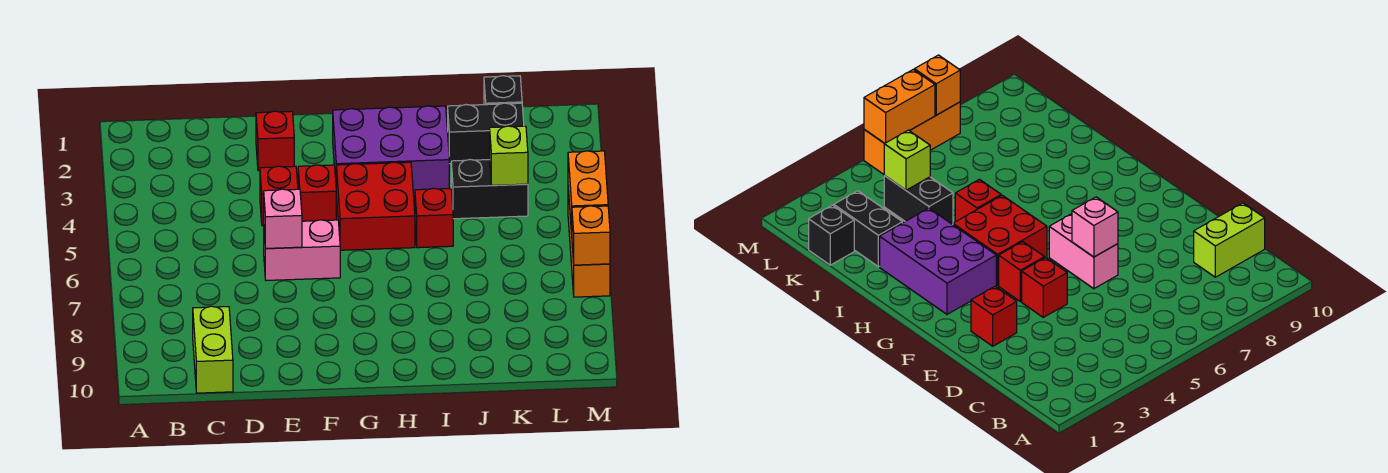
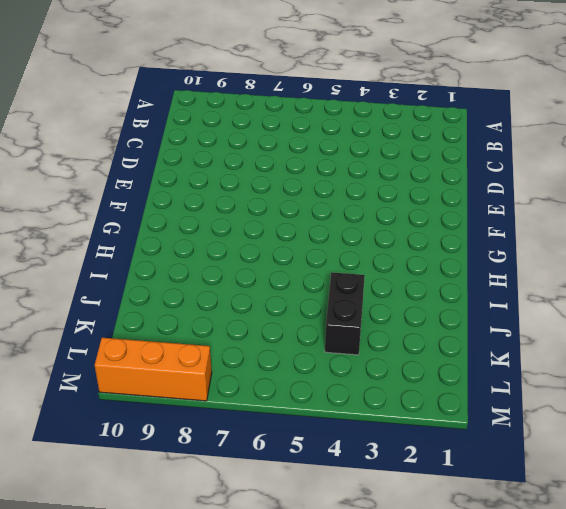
orange 1x3 brick [95,338,212,401] -> orange 1x3 brick moved to [568,190,610,297]
none -> lime 1x2 brick [193,306,233,393]
none -> red 1x1 brick [256,111,294,171]
none -> red 1x1 brick [260,166,298,226]

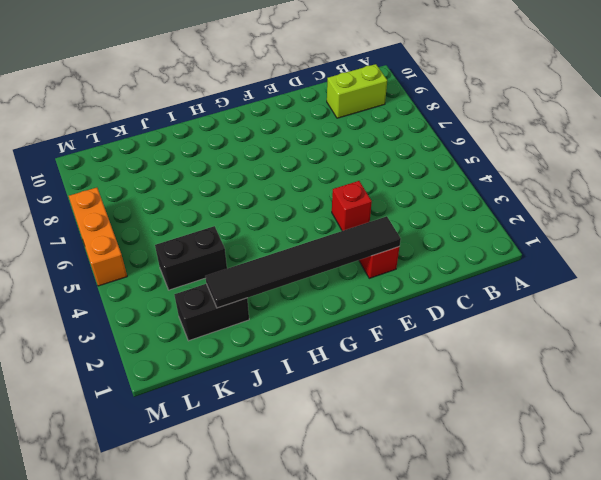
lime 1x2 brick [327,64,387,118] -> lime 1x2 brick turned to [193,306,233,393]
black 1x6 tile [205,216,401,308] -> none
none -> pink 1x2 brick [264,220,340,280]
none -> red 1x1 brick [298,165,336,221]
none -> purple 2x3 brick [333,106,449,193]

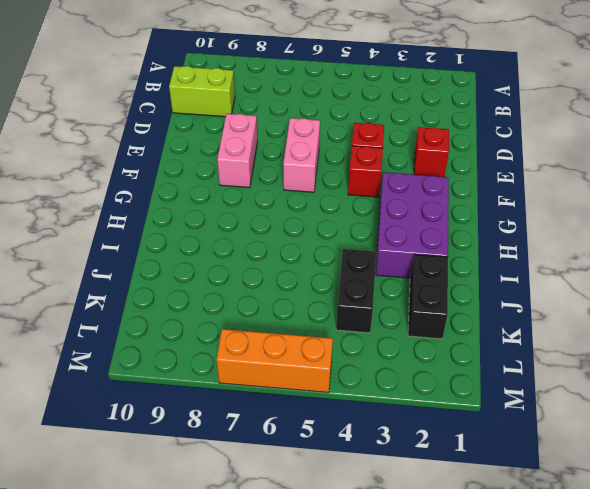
pink 1x2 brick [217,114,258,188] -> none
none -> red 2x2 brick [336,162,415,250]
none -> red 1x1 brick [415,188,453,248]
none -> black 1x1 brick [484,76,522,105]

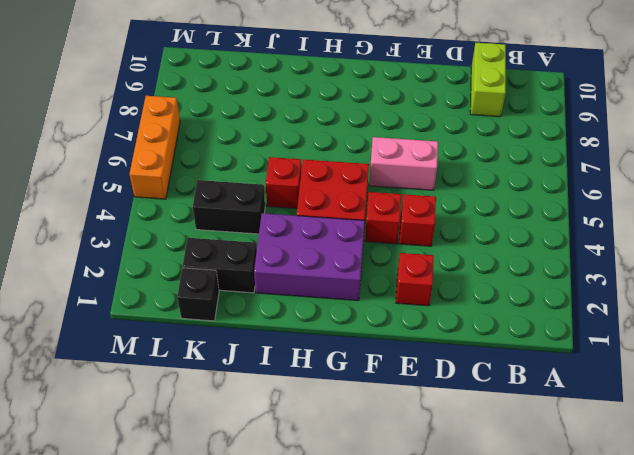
none -> pink 1x1 brick [264,189,302,249]
none -> lime 1x1 brick [490,126,528,185]
none -> orange 1x2 brick [568,151,608,234]

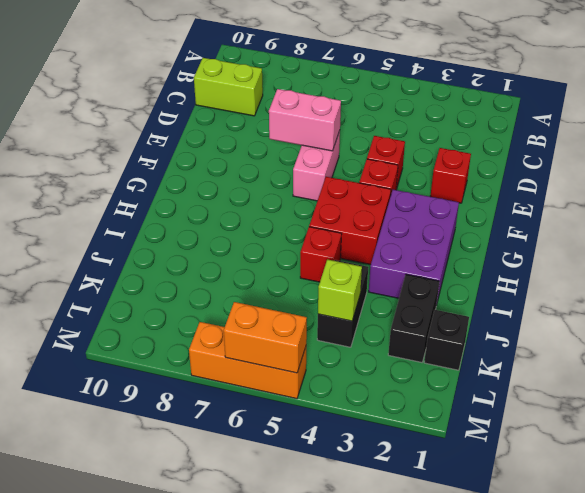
pink 1x2 brick [269,89,341,151] -> pink 1x1 brick [264,189,302,249]
none -> orange 1x1 brick [572,206,610,265]

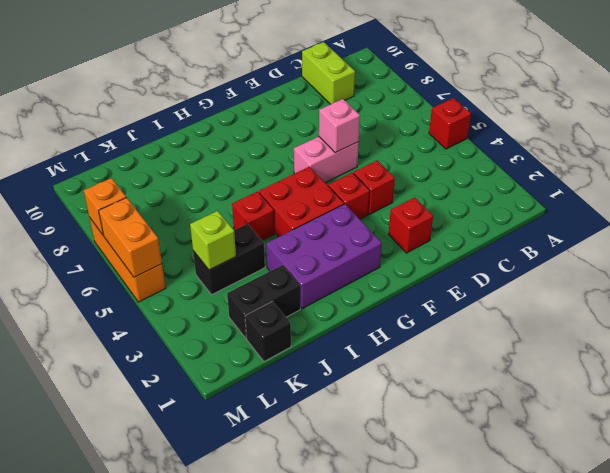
red 1x1 brick [429,98,471,149] -> none

